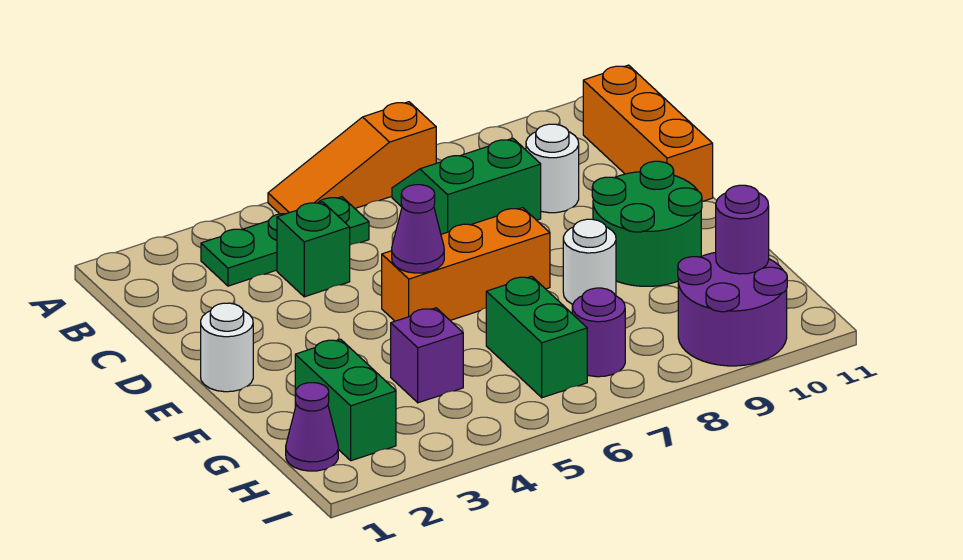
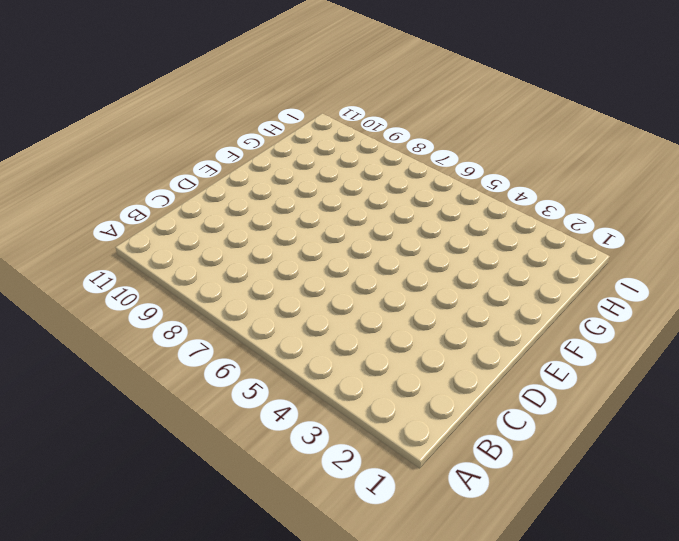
none -> orange 1x3 slope [268,102,436,214]
none -> green 1x3 plate [201,197,369,286]
none -> green 2x2 slope [392,138,541,234]

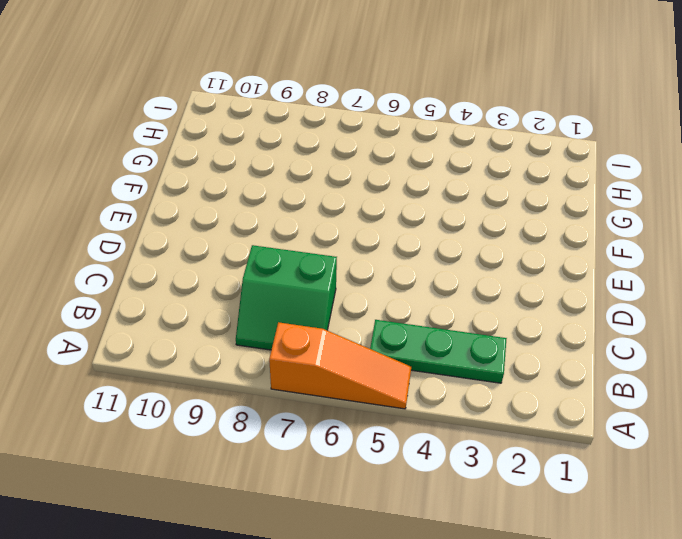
none -> orange 1x3 brick [583,65,713,201]
none -> green 1x1 brick [277,202,350,297]
none -> white 1x1 round brick [526,124,579,213]

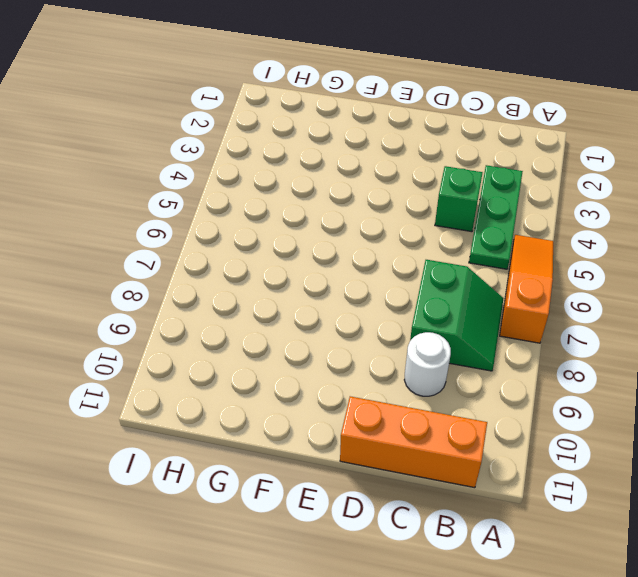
none -> white 1x1 round brick [201,303,253,392]
none -> orange 1x3 brick [382,208,550,321]
none -> green 2x2 round brick [592,161,702,286]

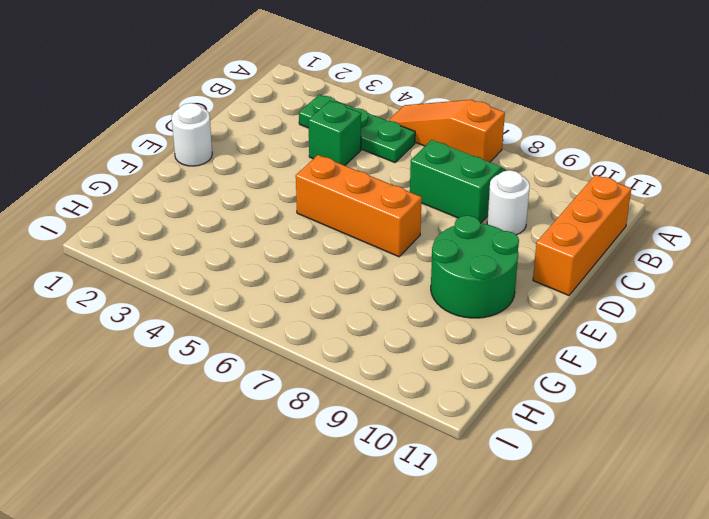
none -> white 1x1 round brick [563,219,616,304]
none -> green 1x2 brick [295,339,396,461]
none -> purple 1x1 brick [391,308,463,403]

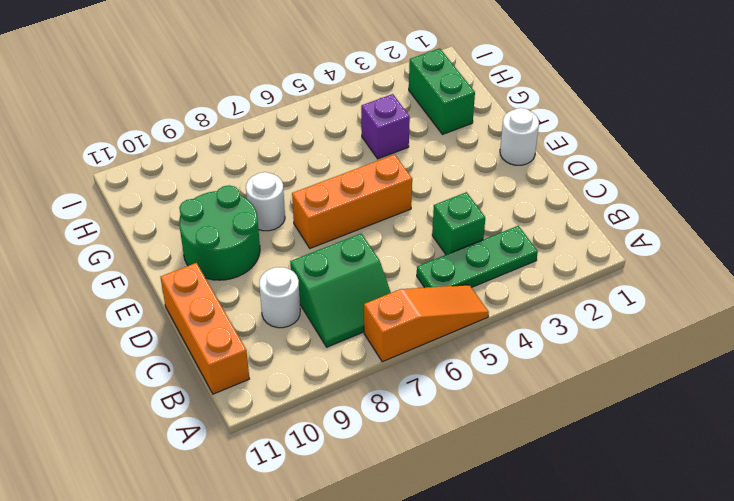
none -> green 1x2 brick [486,276,587,398]
none -> purple 1x1 cone [286,383,338,471]
none -> purple 1x1 round brick [572,288,625,377]

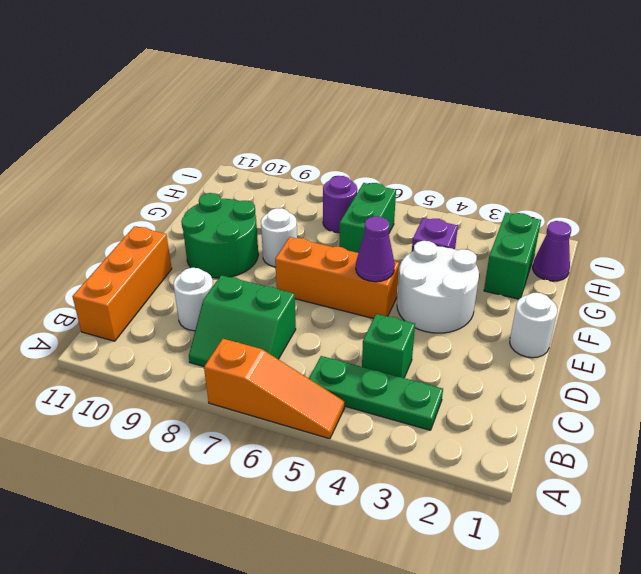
white 2x2 round brick [397,241,479,333] -> none
none -> purple 2x2 round brick [678,252,787,366]
none -> purple 1x1 round brick [716,185,769,274]

